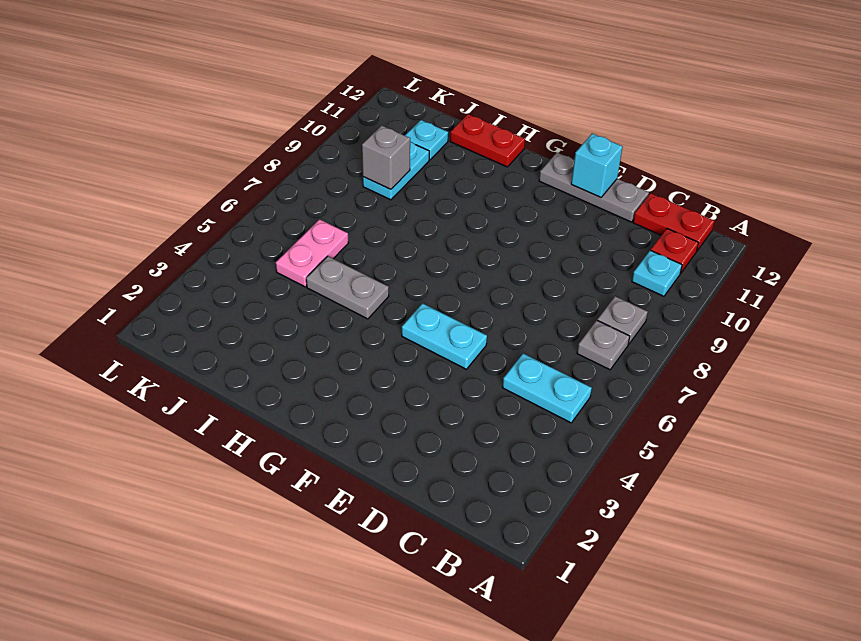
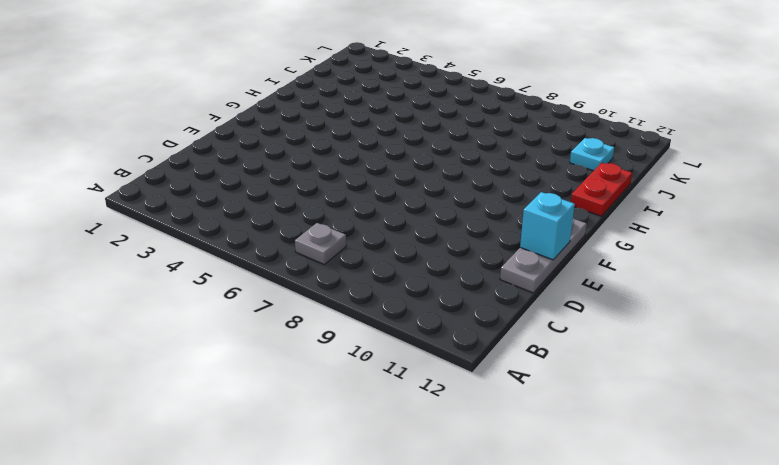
none -> cyan 1x2 plate [502,354,592,423]
none -> grey 1x1 plate [597,296,648,344]
none -> cyan 1x1 plate [632,250,682,296]

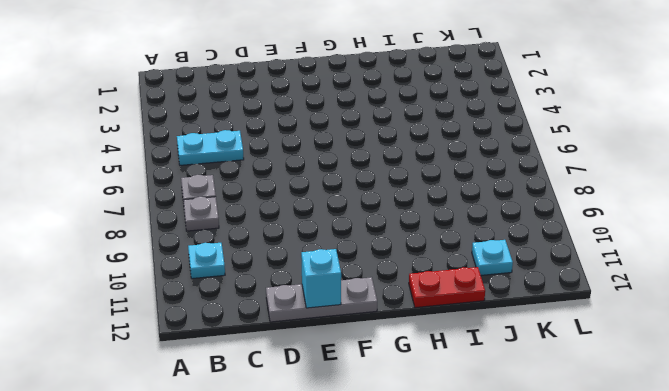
none -> red 1x1 plate [651,229,699,273]
none -> red 1x2 plate [633,193,714,251]
none -> cyan 1x2 plate [402,303,487,369]

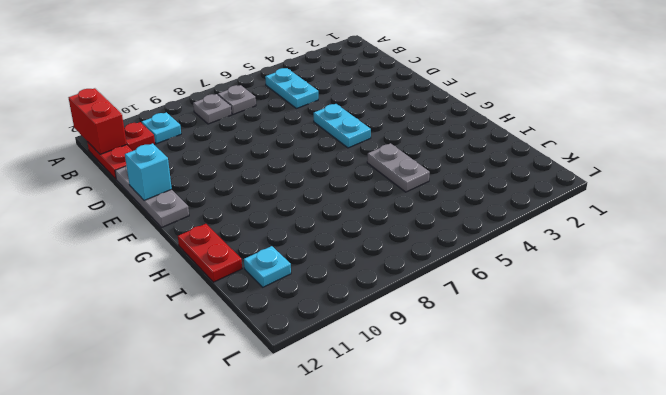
red 1x2 brick [69,88,127,154] -> none
none -> pink 1x2 plate [276,219,348,287]
none -> cyan 1x2 plate [363,142,429,200]
none -> grey 1x1 brick [362,125,410,189]

